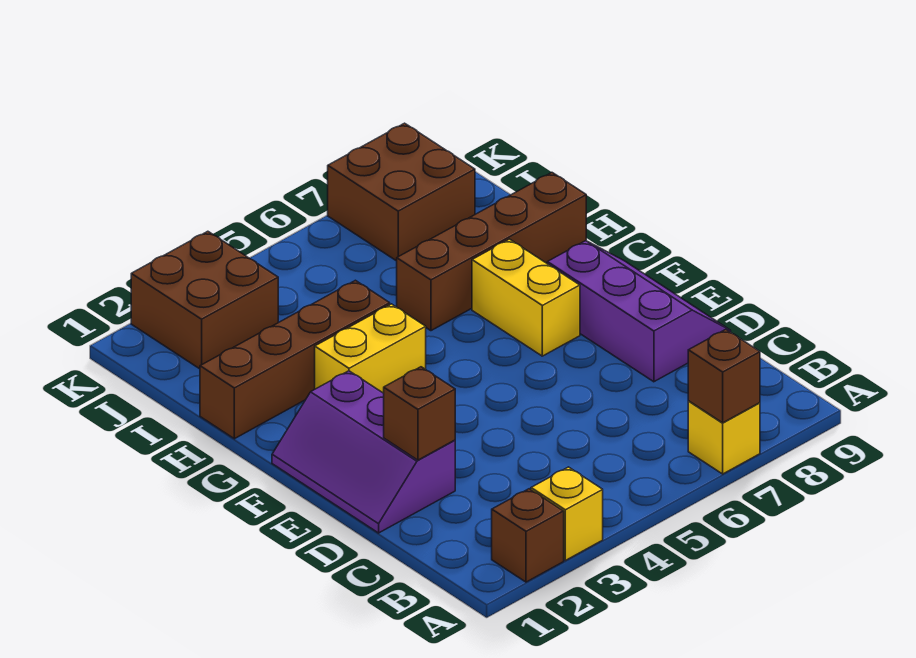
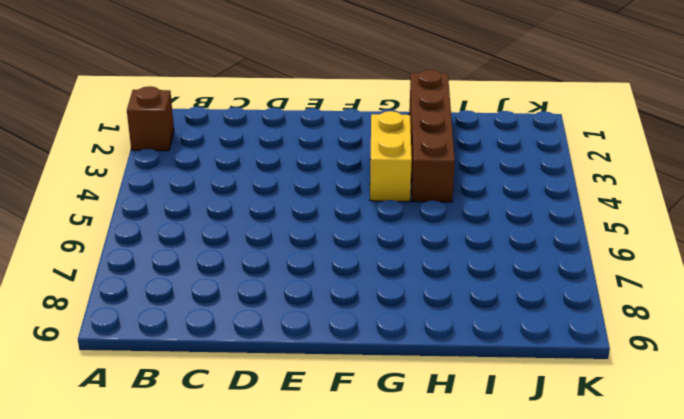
none -> yellow 1x1 brick [531,467,603,560]
none -> yellow 1x1 brick [688,401,760,474]
none -> purple 2x3 slope [272,371,455,533]

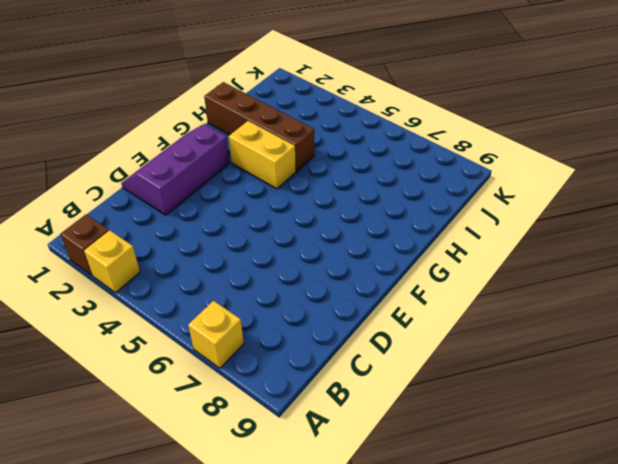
none -> purple 2x3 slope [547,241,731,382]
none -> yellow 1x2 brick [472,239,580,356]
none -> brown 1x4 brick [397,173,586,331]

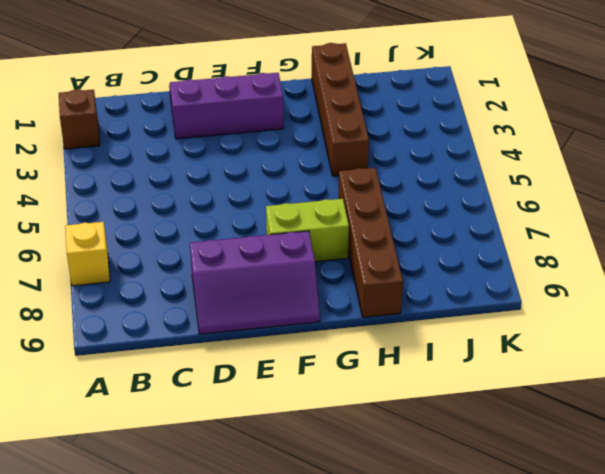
lime 1x2 brick [266,199,349,262] -> yellow 1x2 brick [472,239,580,356]
none -> yellow 1x1 brick [531,467,603,560]
none -> yellow 1x2 brick [315,304,426,393]
none -> brown 2x2 brick [131,231,278,369]

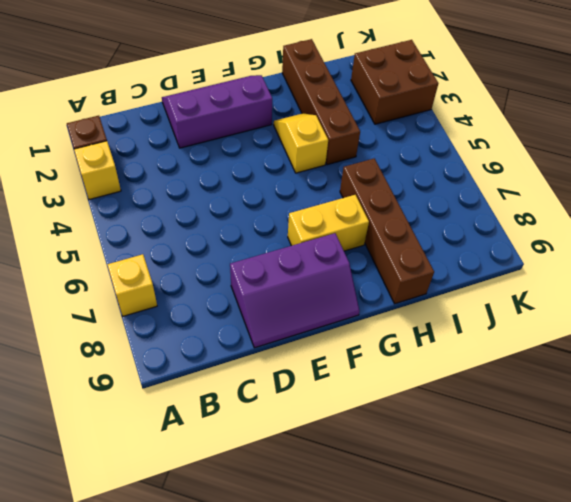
yellow 1x2 slope [274,113,328,173] -> yellow 1x2 brick [315,304,426,393]
none -> brown 2x2 brick [328,123,475,261]
none -> brown 1x1 brick [688,329,760,423]
none -> brown 1x1 brick [384,367,455,460]

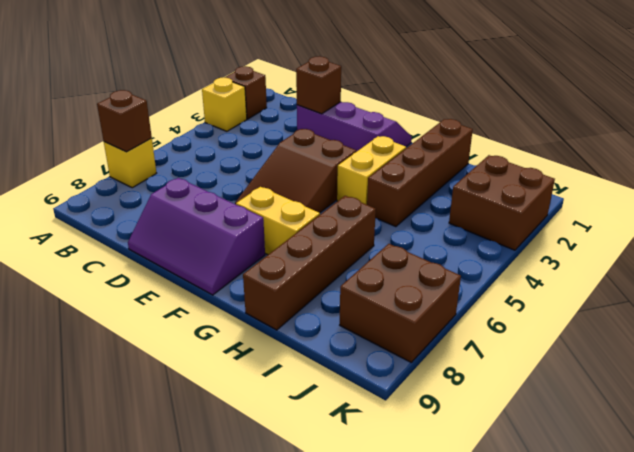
brown 2x3 slope [235,129,356,213] -> none

